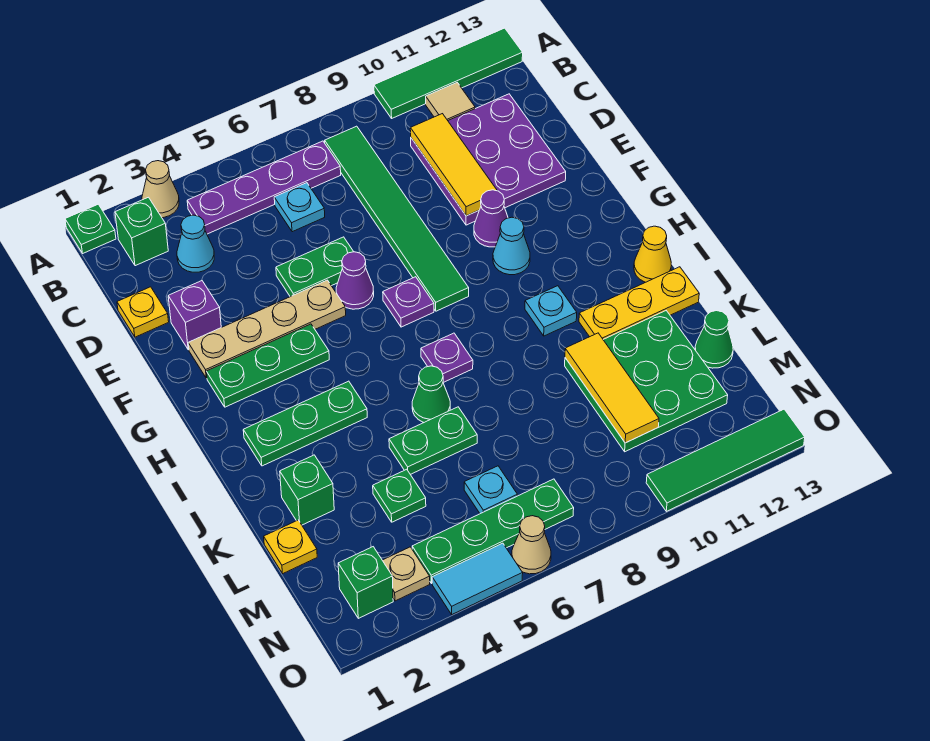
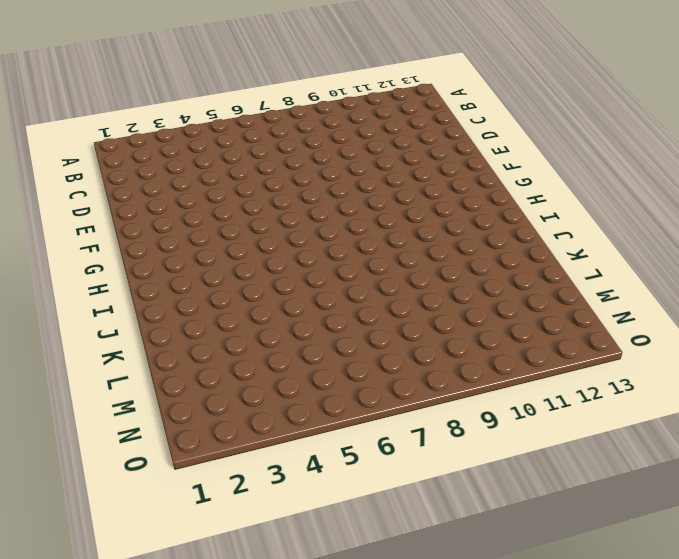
none -> green 1x1 plate [65,204,116,253]
none -> tan 1x1 cone [142,161,179,218]
none -> green 1x4 tile [374,28,523,118]
none -> green 1x1 brick [115,197,168,266]

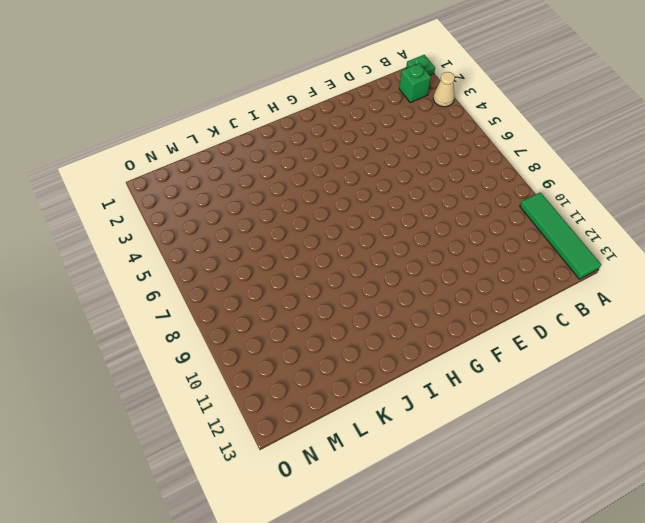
none -> purple 1x4 plate [187,141,341,234]
none -> green 1x6 tile [325,126,469,311]
none -> tan 1x1 tile [426,83,475,120]
none -> cyan 1x1 cone [177,215,214,272]

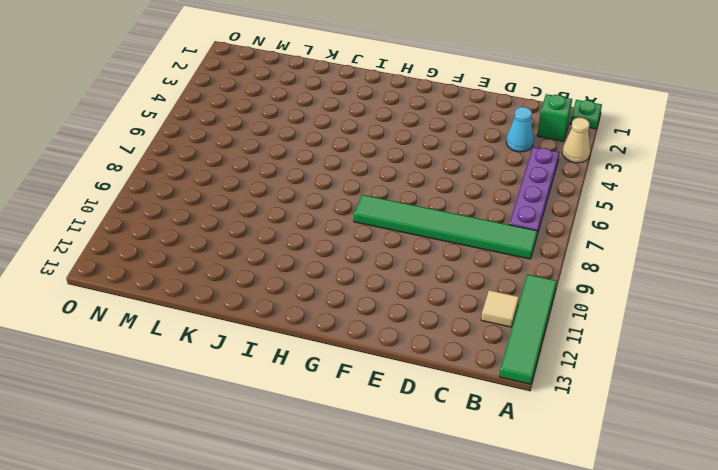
none -> cyan 1x1 plate [274,183,325,232]
none -> purple 3x3 plate [411,94,566,225]
none -> yellow 1x1 plate [117,287,169,337]
none -> purple 1x1 brick [168,281,221,350]

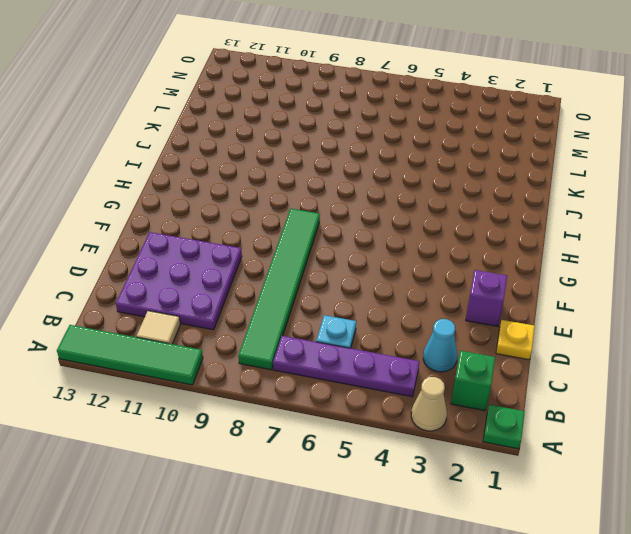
none -> green 1x2 plate [276,237,354,297]
none -> tan 1x4 plate [188,280,346,378]
none -> purple 1x1 cone [336,252,374,309]
none -> purple 1x1 cone [474,190,508,247]

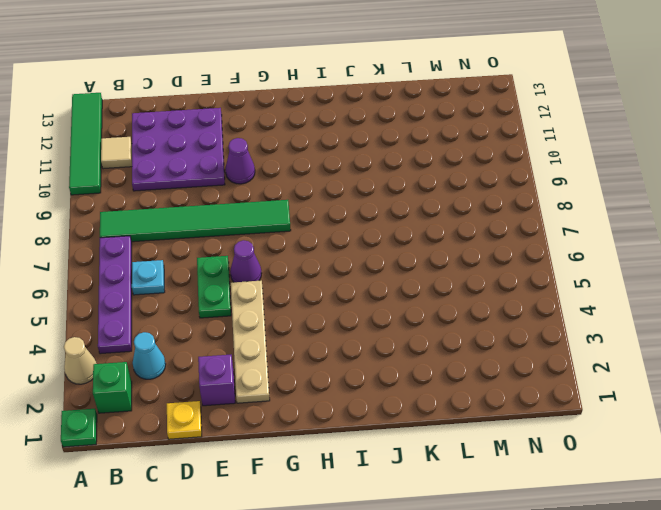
none -> green 1x3 plate [206,324,329,407]
none -> purple 1x1 plate [383,277,434,327]
none -> cyan 1x1 cone [493,217,530,275]
none -> green 1x3 plate [243,381,367,466]

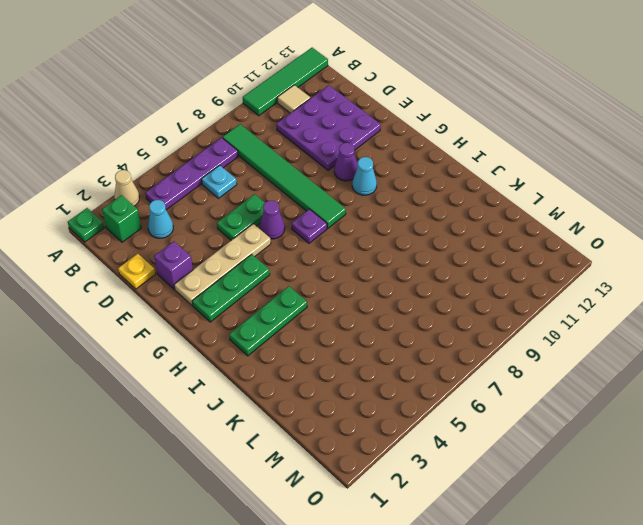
none -> purple 1x1 plate [421,333,473,382]
none -> cyan 1x1 plate [525,286,577,336]
none -> yellow 1x1 cone [634,226,672,282]
none -> green 1x1 cone [412,366,450,422]

